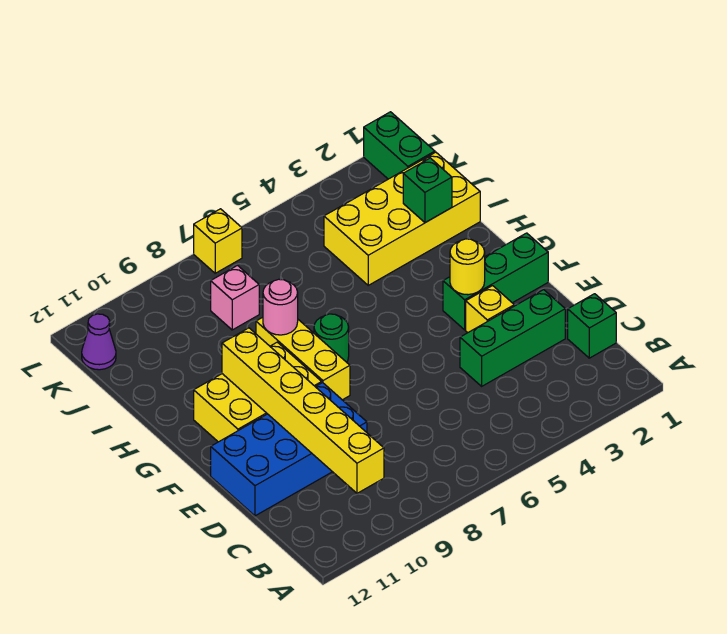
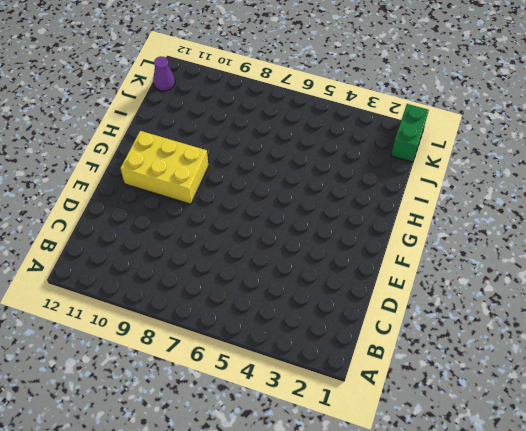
none -> green 1x1 brick [568,294,616,358]
none -> green 1x3 brick [460,290,565,386]
none -> blue 2x4 brick [211,383,367,516]

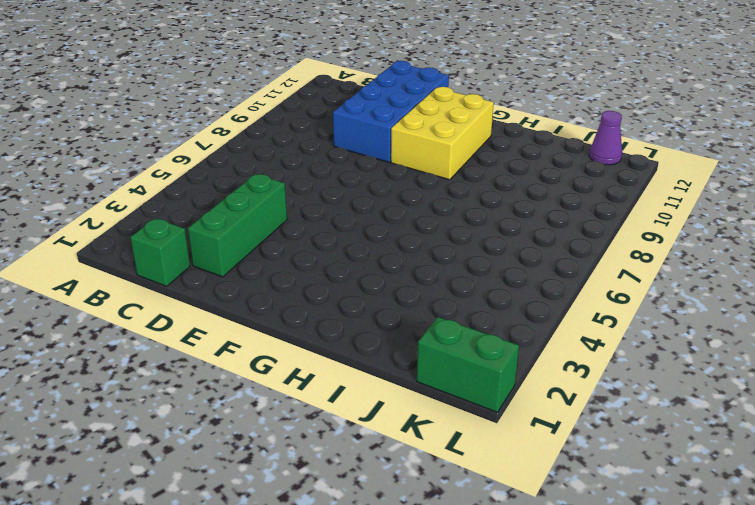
none -> yellow 1x1 brick [466,286,514,333]
none -> green 1x3 brick [443,233,548,330]
none -> yellow 1x3 brick [256,317,350,400]

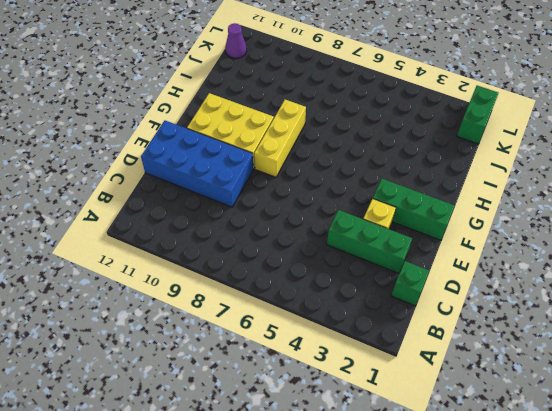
none -> green 1x1 round brick [314,314,349,362]
none -> yellow 2x4 brick [324,152,480,285]
none -> pink 1x1 brick [211,266,259,330]

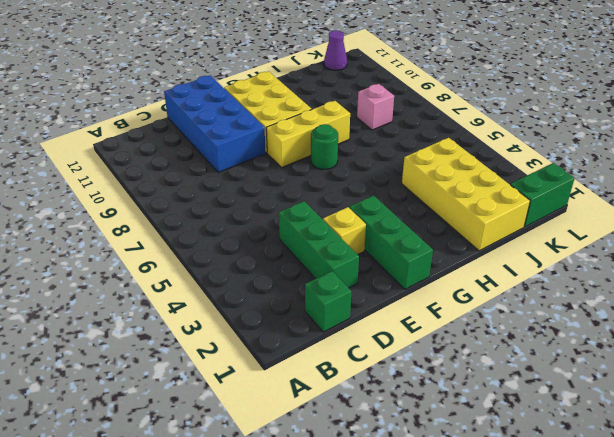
none -> yellow 1x1 brick [194,209,242,273]
none -> yellow 1x6 brick [222,328,384,493]
none -> yellow 1x1 round brick [450,239,485,295]

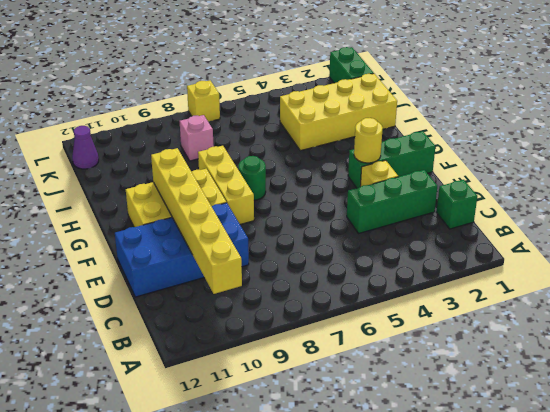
none -> pink 1x1 round brick [263,279,298,335]
none -> green 1x1 brick [403,158,452,223]

